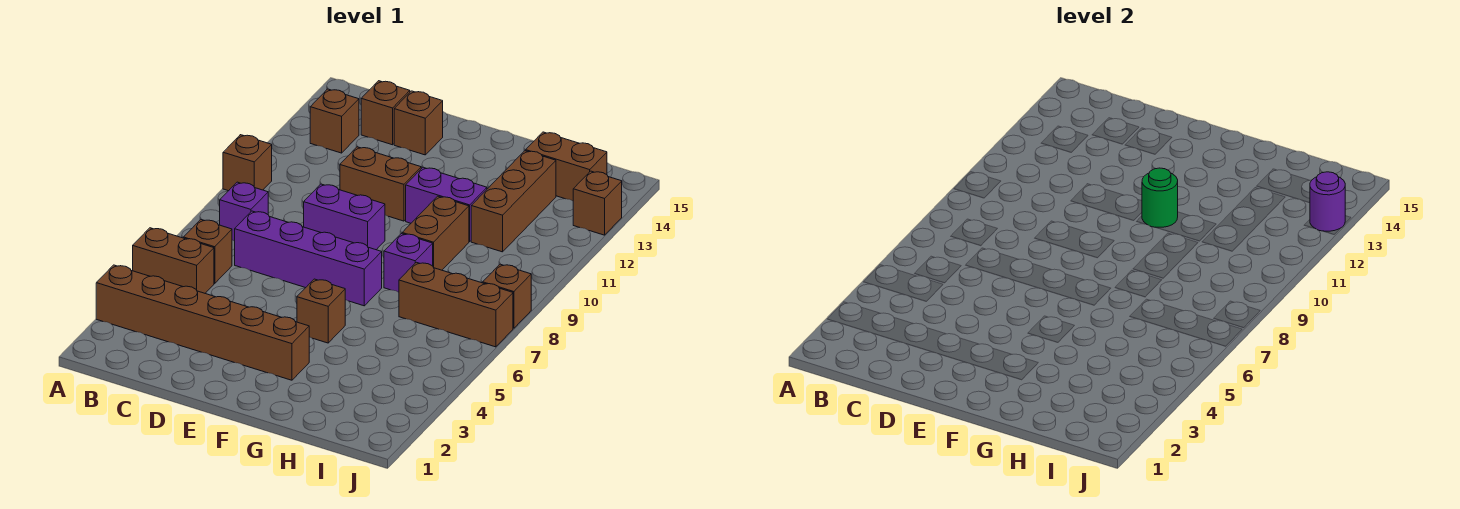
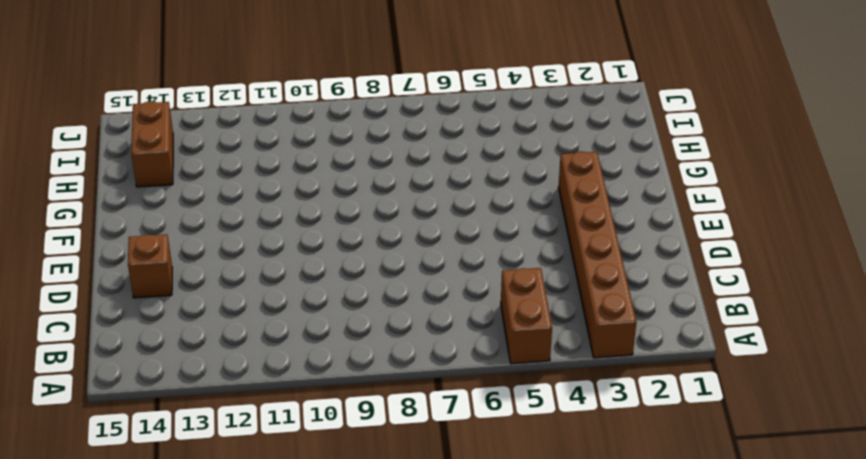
none -> brown 1x1 brick [223,135,272,191]
none -> brown 1x1 brick [184,219,232,283]
none -> purple 1x1 brick [220,182,268,241]

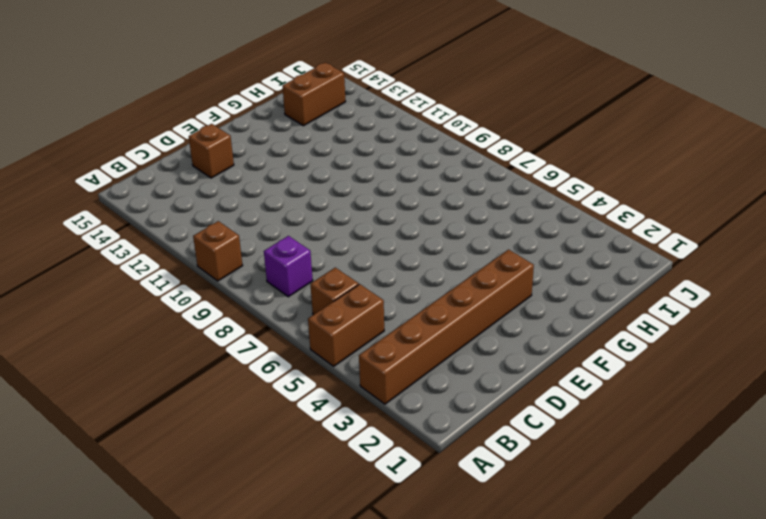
none -> brown 1x1 brick [310,89,359,153]
none -> purple 1x4 brick [235,211,382,306]
none -> brown 1x1 brick [361,81,410,145]

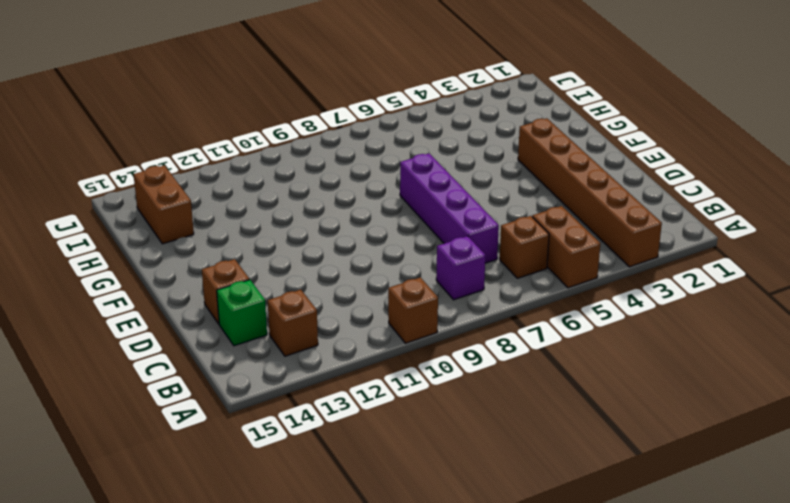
green 1x1 brick [217,280,267,346] -> brown 1x1 brick [361,81,410,145]
none -> purple 1x2 brick [304,184,385,250]
none -> brown 1x2 brick [340,147,421,221]
none -> brown 1x1 brick [297,279,345,343]

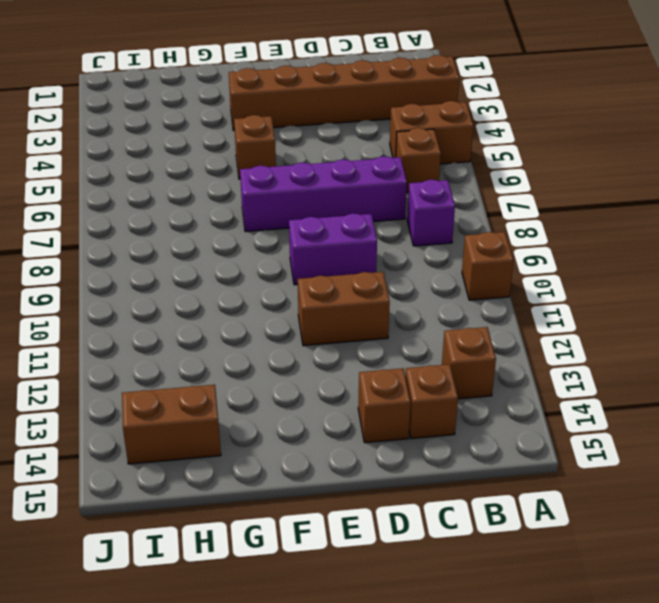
none -> purple 1x2 brick [406,167,487,242]
none -> purple 1x1 brick [384,234,433,292]
none -> brown 1x2 brick [402,196,469,270]

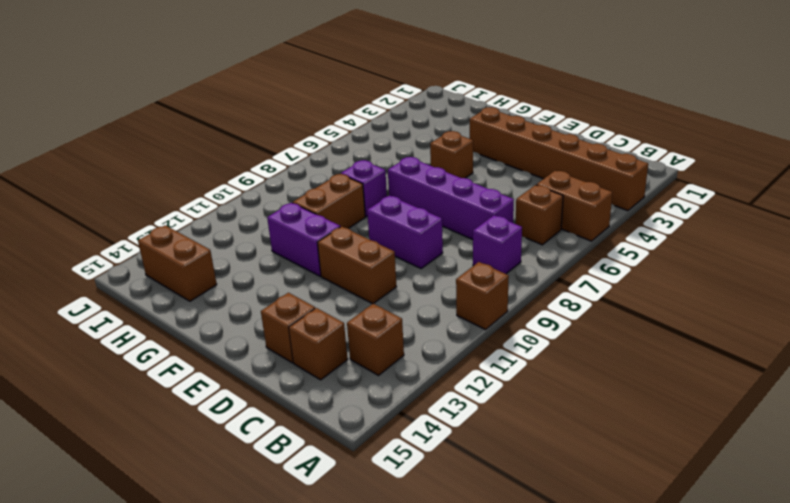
none -> brown 1x3 brick [399,262,513,347]
none -> brown 1x3 brick [471,151,556,252]
none -> brown 1x1 brick [483,264,531,328]

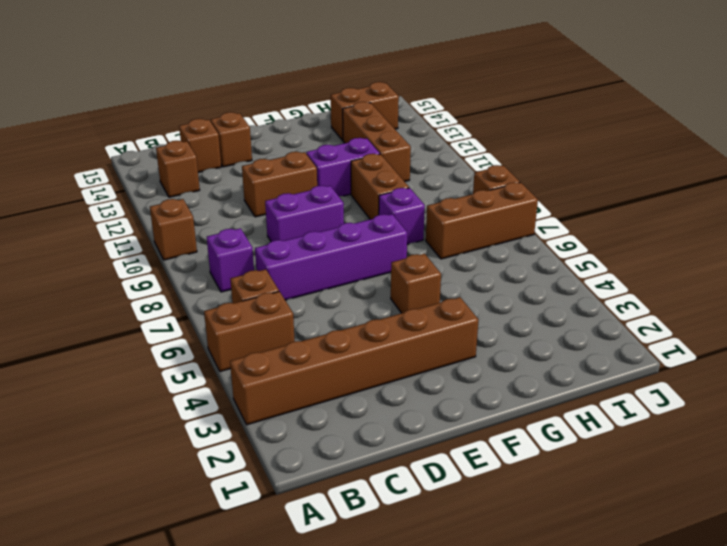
none -> brown 1x1 brick [573,171,622,235]
none -> green 1x1 round brick [1142,168,1178,227]
none -> purple 1x1 round brick [1310,172,1345,231]

